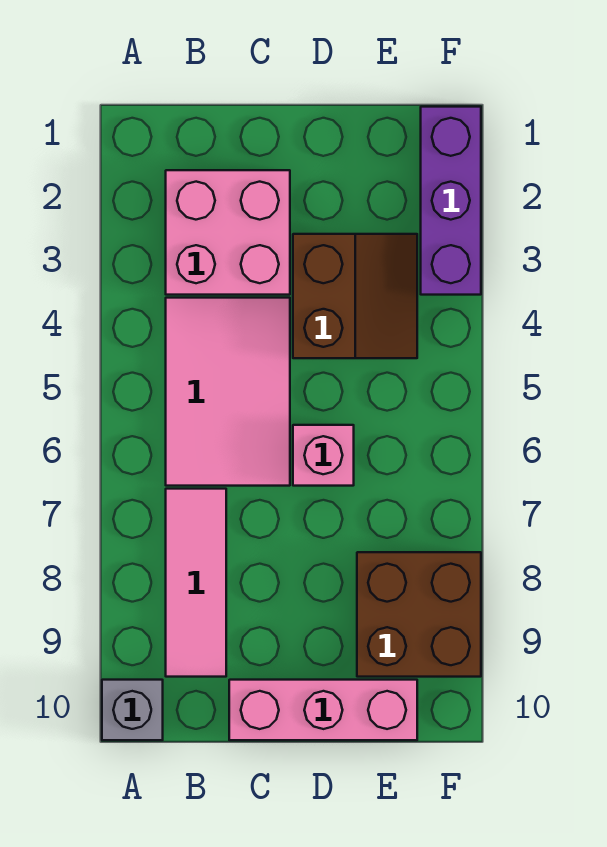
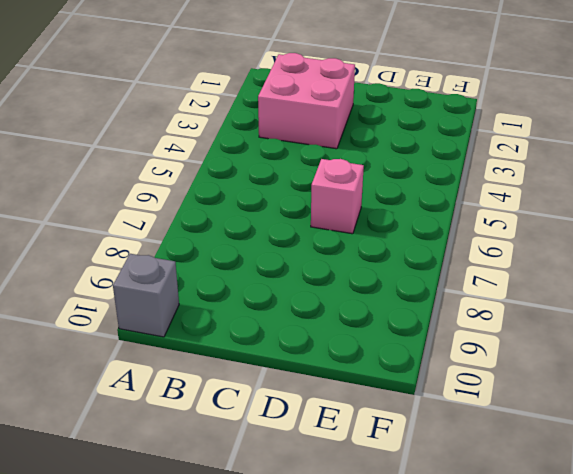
none -> pink 2x3 tile [166,298,290,486]
none -> pink 1x3 tile [166,489,226,677]

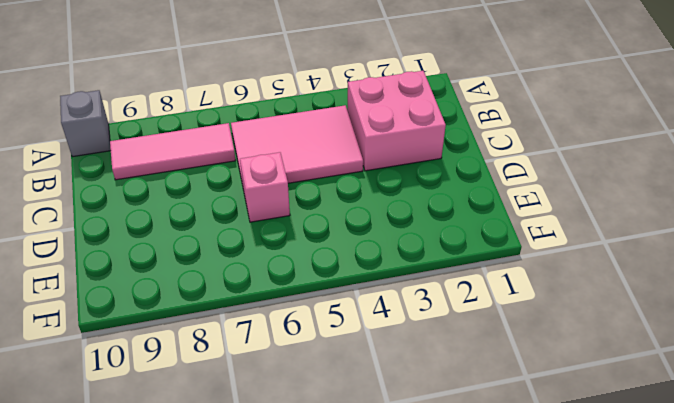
none -> pink 1x3 brick [229,680,417,740]
none -> brown 2x2 slope [293,234,417,358]

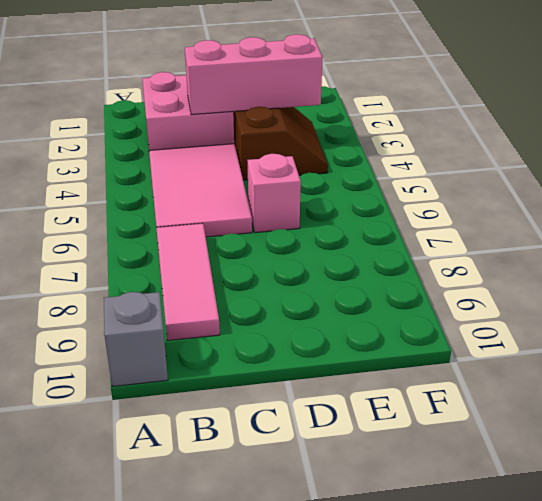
pink 1x3 brick [185,34,323,115] -> pink 1x3 brick moved to [229,680,417,740]
none -> brown 2x2 brick [357,552,481,677]
none -> purple 1x3 brick [421,107,481,295]

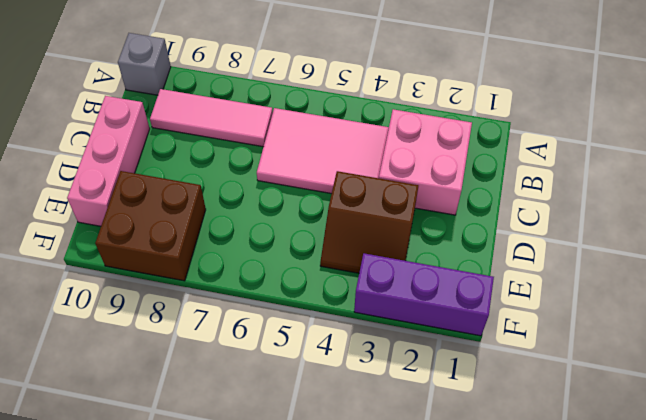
none -> pink 1x1 brick [293,425,354,486]

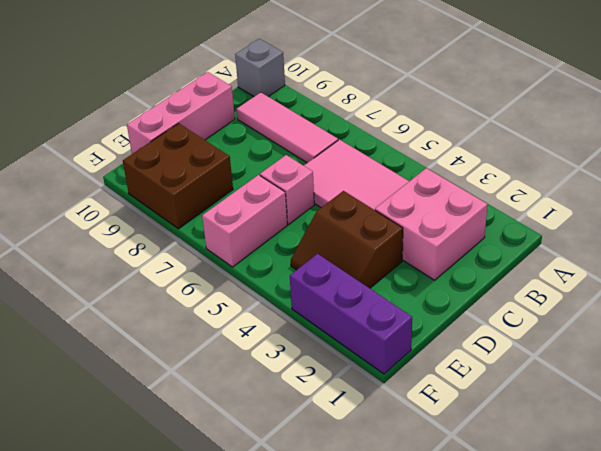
pink 1x2 brick [202,175,287,267] -> none

